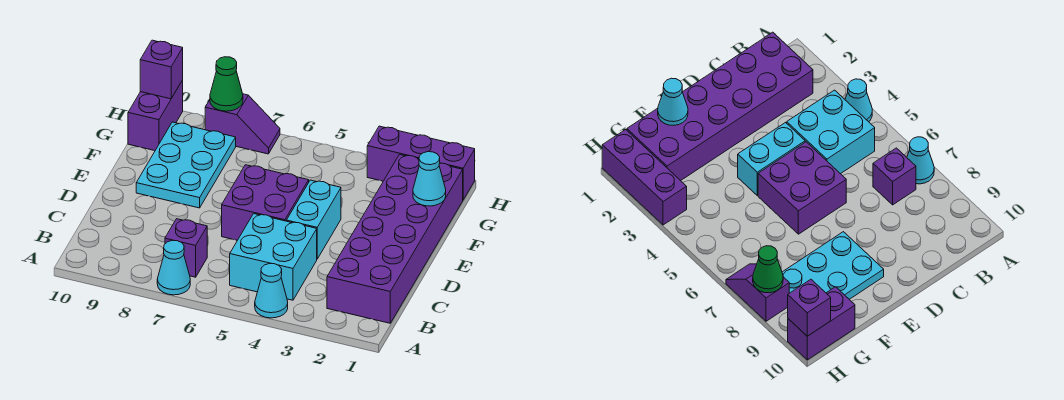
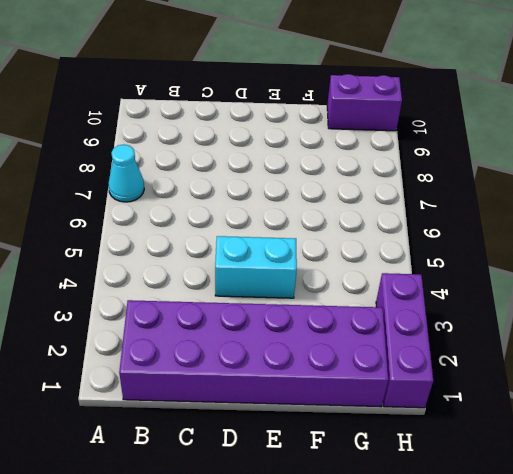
none -> cyan 1x1 cone [255,264,288,318]
none -> cyan 2x2 brick [230,214,317,300]
none -> purple 1x1 brick [165,219,207,277]

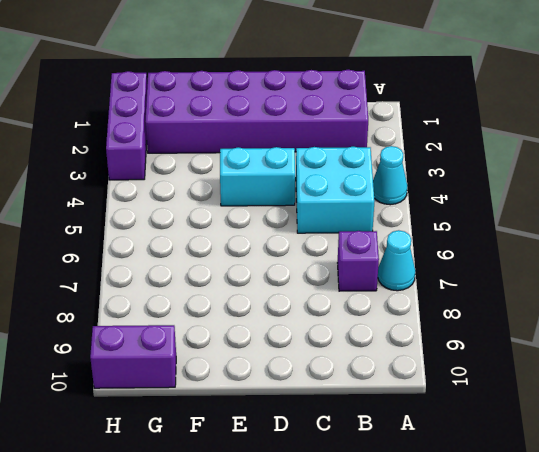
none -> purple 2x2 brick [222,165,309,240]
none -> cyan 2x3 plate [136,122,236,208]
none -> purple 1x2 slope [205,94,280,154]

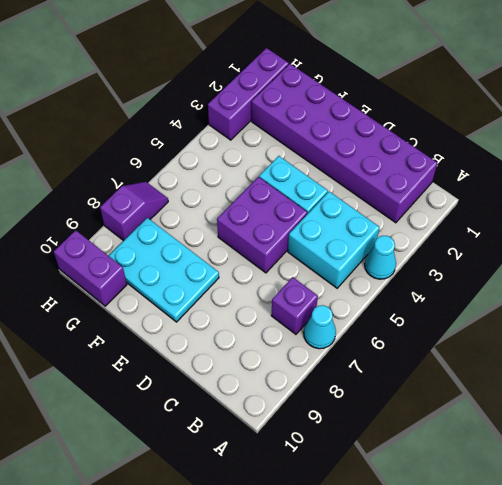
none -> cyan 1x1 cone [413,152,446,206]
none -> green 1x1 cone [210,57,243,111]
none -> purple 1x1 brick [140,40,183,99]

